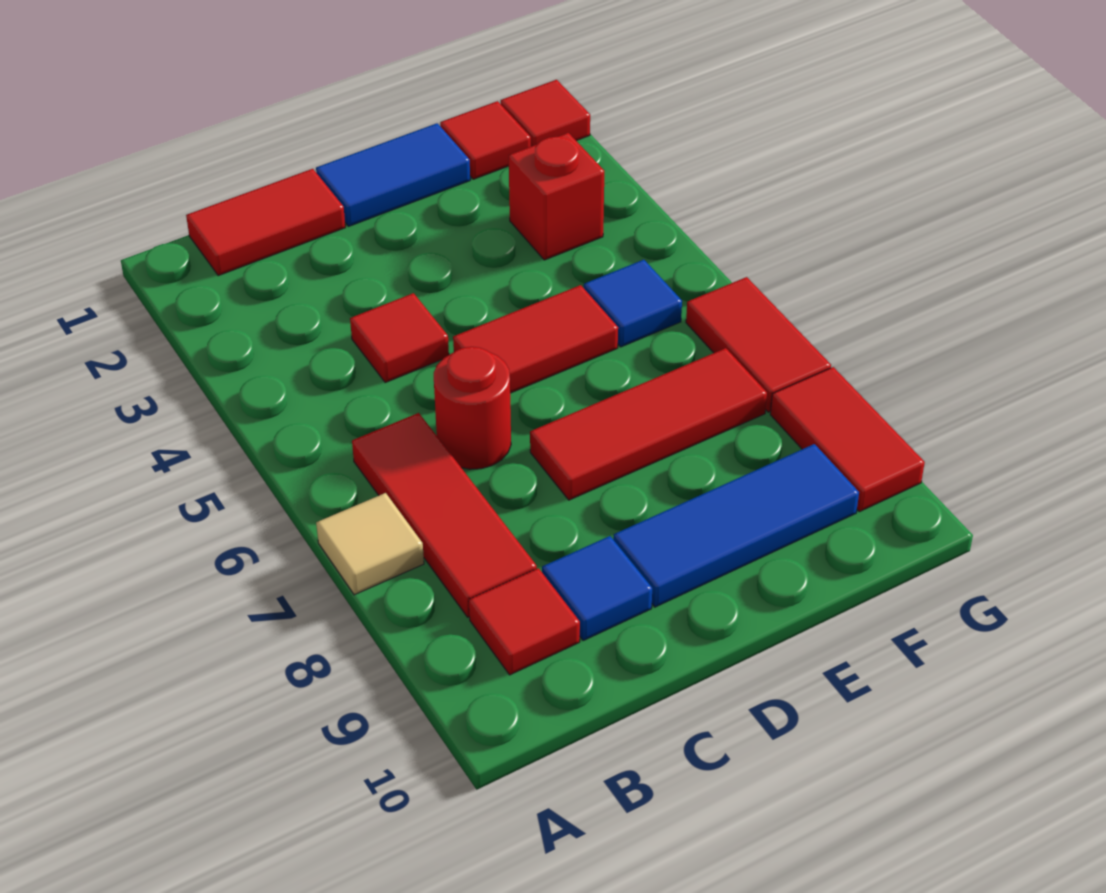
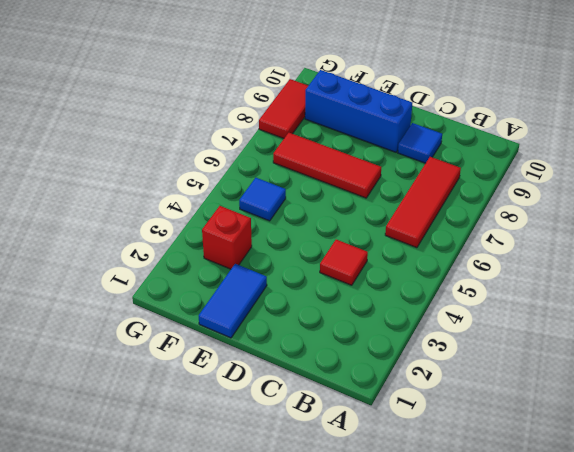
blue 1x3 brick [305,70,412,152] -> blue 1x3 tile [613,444,859,607]
blue 1x2 tile [199,264,267,338] -> blue 1x2 tile turned to [316,123,470,226]
none -> tan 1x1 tile [316,493,424,595]
none -> red 1x2 tile [186,169,345,276]
none -> red 1x1 tile [469,568,580,675]

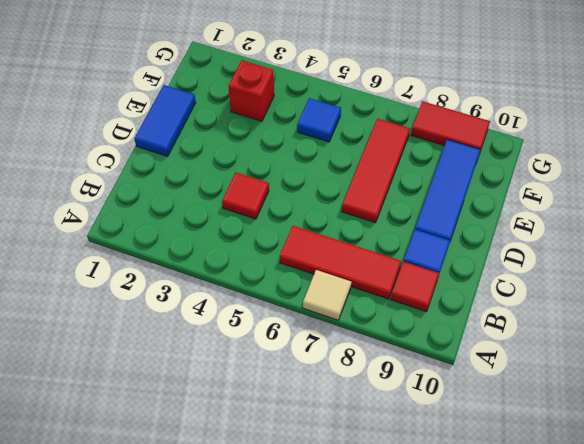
none -> red 1x2 tile [186,169,345,276]
none -> red 1x1 round brick [434,347,511,469]
none -> red 1x2 tile [453,285,618,393]

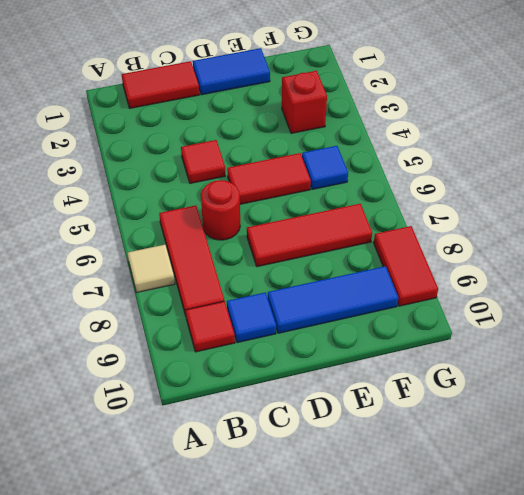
none -> red 1x1 tile [440,101,531,179]
none -> red 1x1 tile [501,80,590,146]
none -> red 1x2 tile [686,277,831,412]

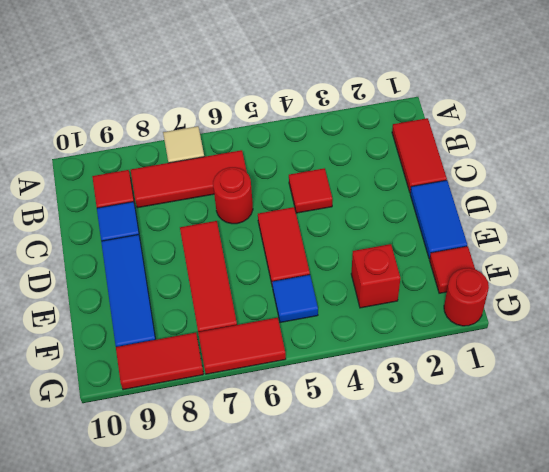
red 1x1 round brick [444,268,489,326] -> red 1x1 tile [501,80,590,146]

